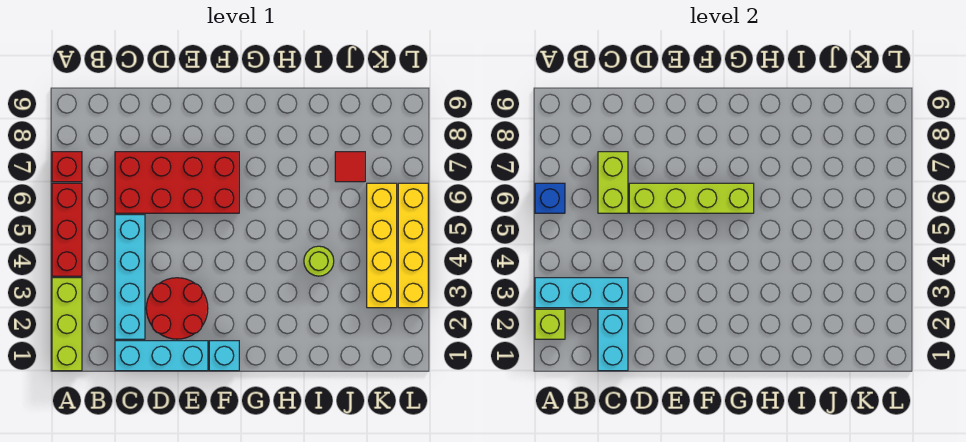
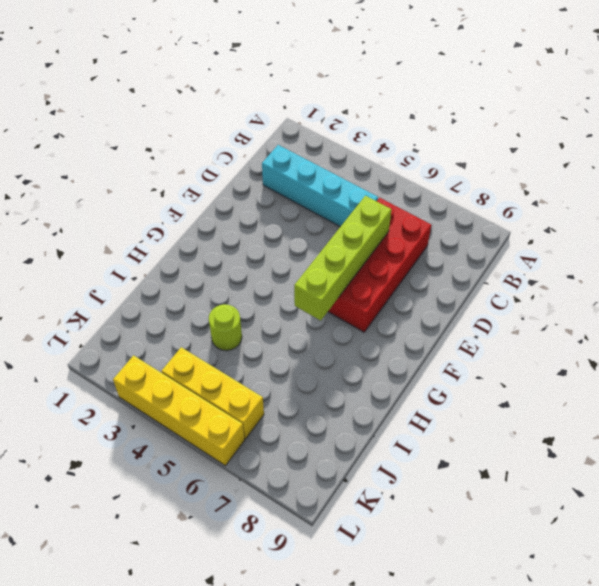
yellow 1x3 brick [161,347,264,439] -> yellow 1x4 brick [367,183,397,308]
none -> lime 1x3 brick [52,278,82,371]
none -> red 1x3 brick [52,183,82,276]
none -> red 1x1 brick [52,152,82,182]

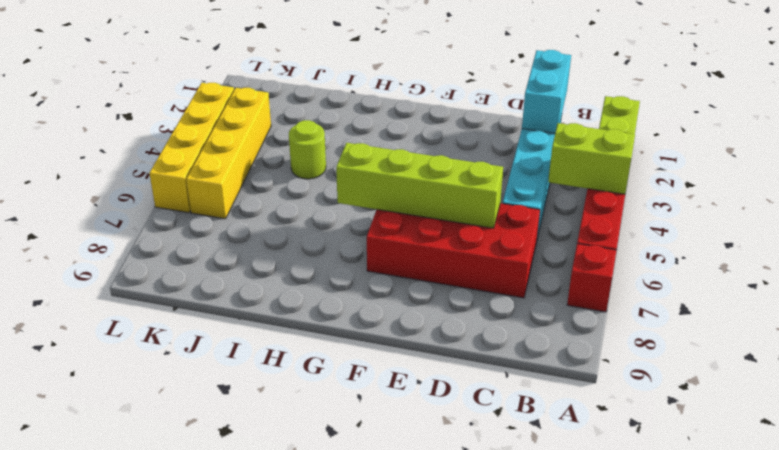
lime 1x2 brick [548,123,635,194] -> lime 1x2 brick turned to [598,152,628,213]
none -> cyan 1x3 brick [115,341,208,371]
none -> red 2x2 round brick [146,278,208,339]
none -> cyan 1x1 brick [209,341,239,371]

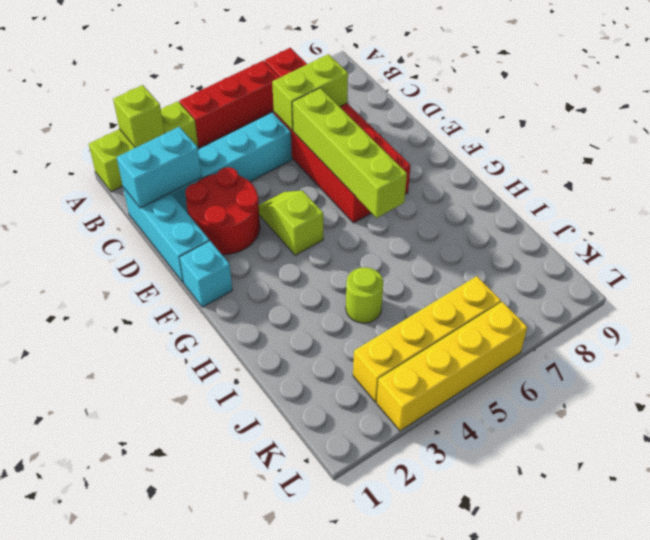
lime 1x2 slope [258,190,323,256] -> none
none -> red 1x1 tile [335,152,365,182]
none -> cyan 1x3 brick [535,278,628,308]
none -> blue 1x1 brick [535,183,565,213]

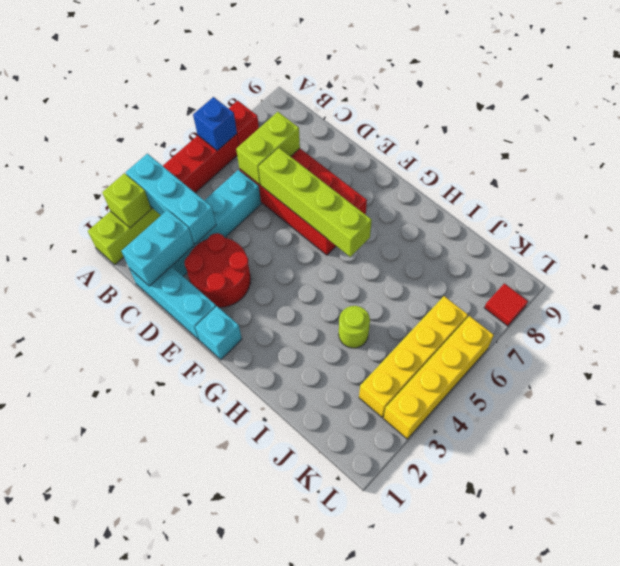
red 1x1 tile [484,283,528,326] -> red 1x1 tile moved to [335,152,365,182]

